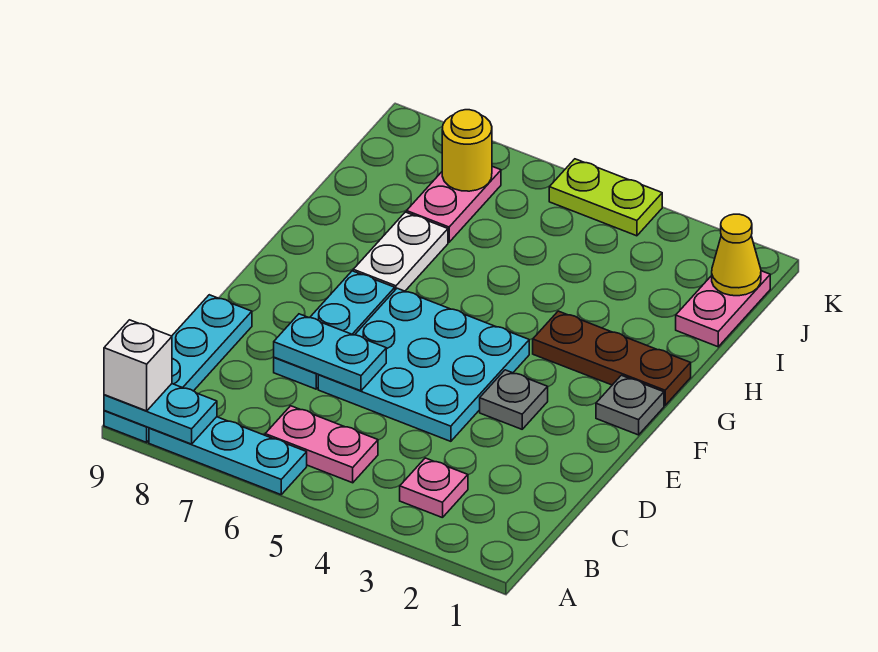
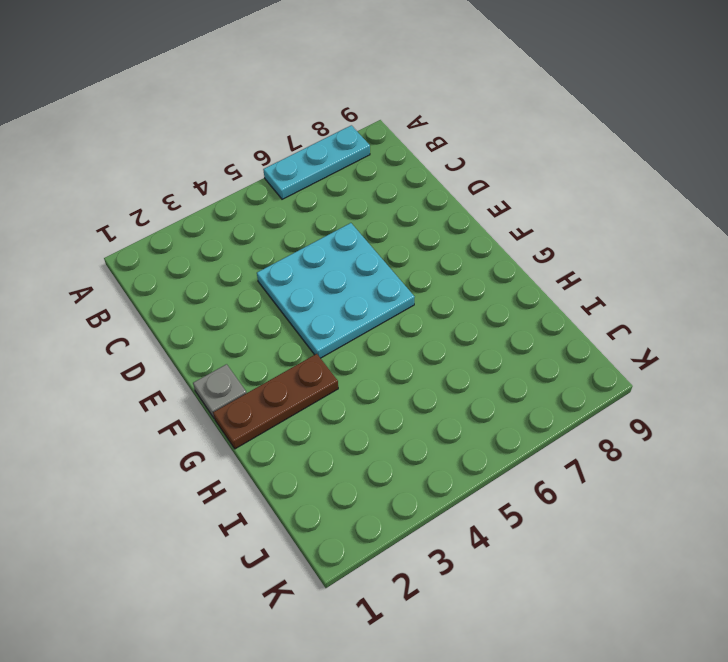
none -> cyan 1x4 plate [104,295,252,442]
none -> pink 1x1 plate [400,458,468,518]
none -> pink 1x2 plate [265,406,378,483]

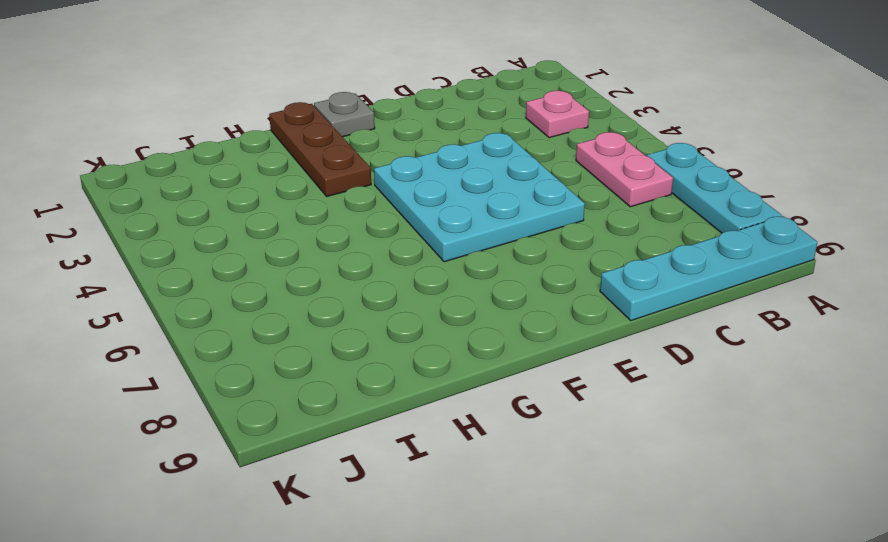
none -> cyan 1x3 plate [274,271,395,389]
none -> grey 1x1 plate [480,370,548,429]
none -> white 1x2 plate [353,212,448,291]

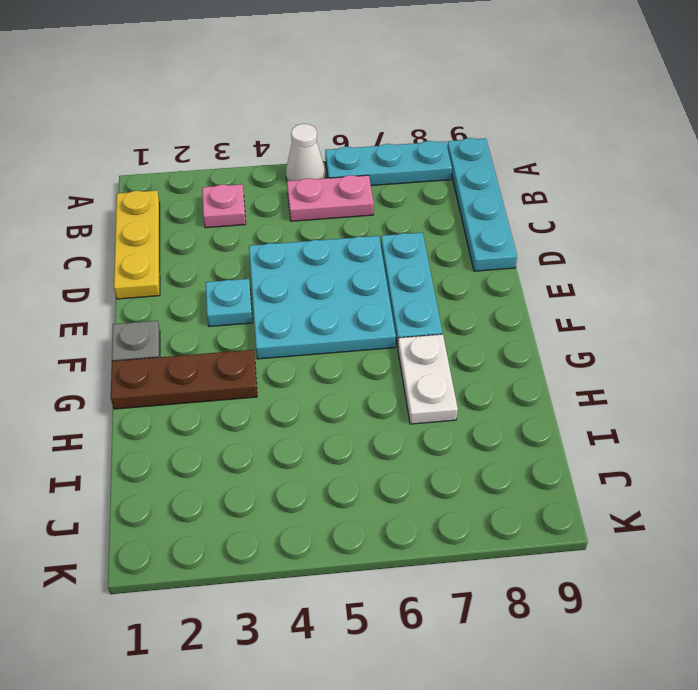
white 1x1 cone [286,124,325,181] -> none
yellow 1x3 plate [114,190,160,299] -> none
cyan 1x1 plate [206,279,252,326] -> grey 1x1 plate [480,370,548,429]
none -> pink 1x2 plate [676,271,770,347]
none -> pink 1x2 plate [407,166,501,242]
none -> lime 1x2 plate [549,159,662,236]

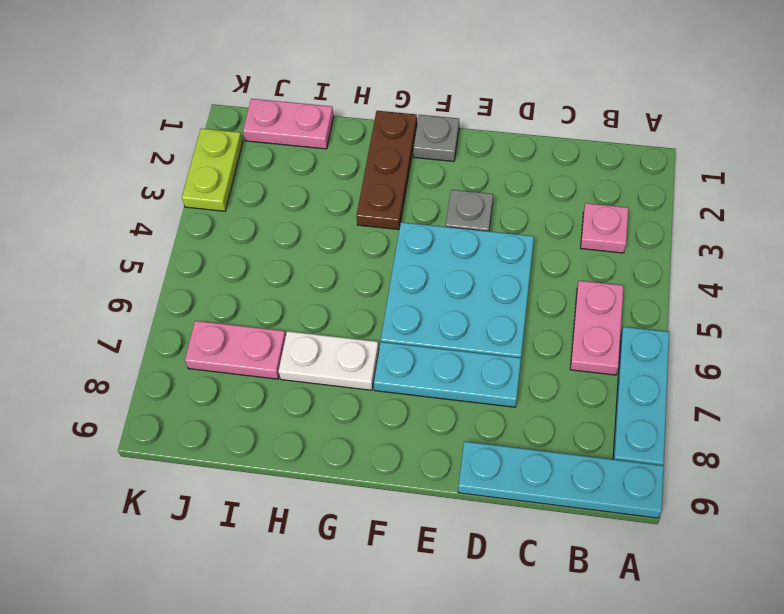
lime 1x2 plate [182,129,243,211] -> lime 1x2 plate moved to [549,159,662,236]
none -> cyan 1x2 plate [104,384,217,444]
none -> cyan 1x2 plate [274,314,386,391]
none -> yellow 1x1 cone [712,214,761,296]

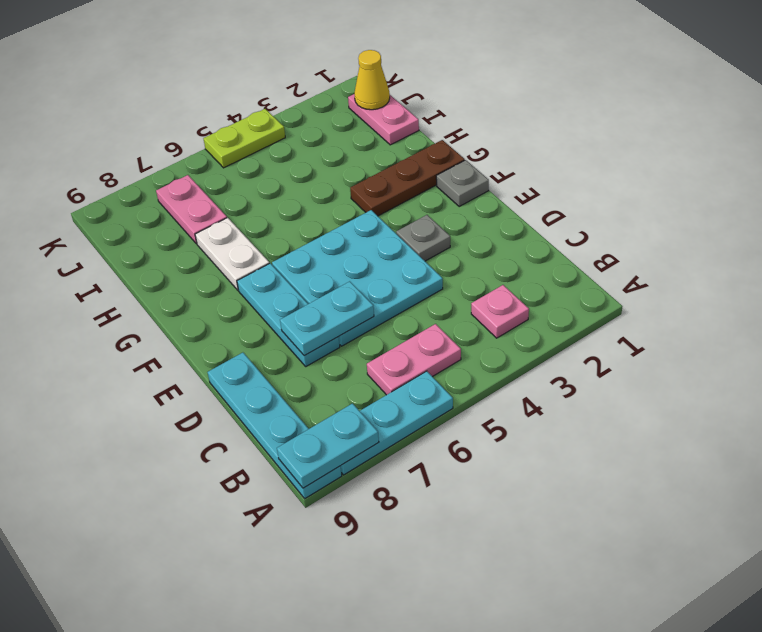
none -> yellow 1x1 round brick [442,110,492,191]
none -> white 1x1 brick [104,320,172,411]

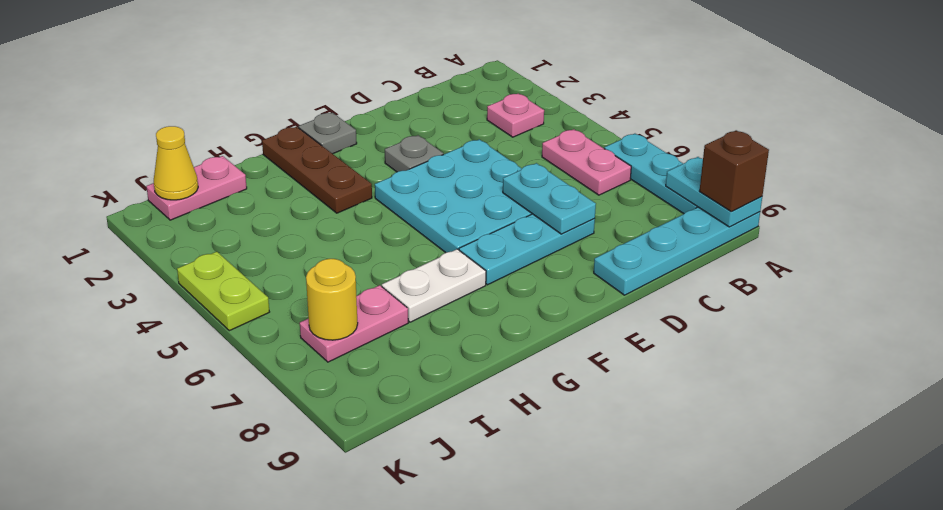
brown 1x1 brick [699,130,769,212] -> white 1x1 brick [104,320,172,411]

